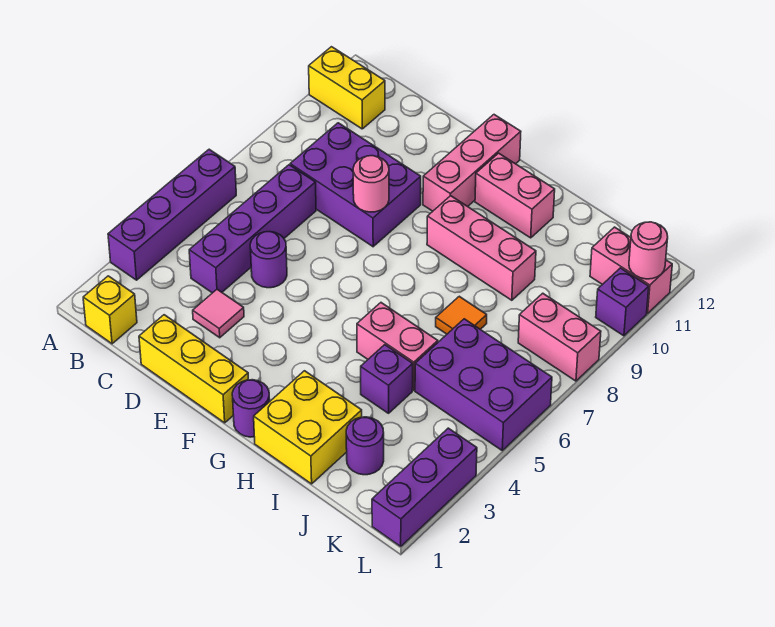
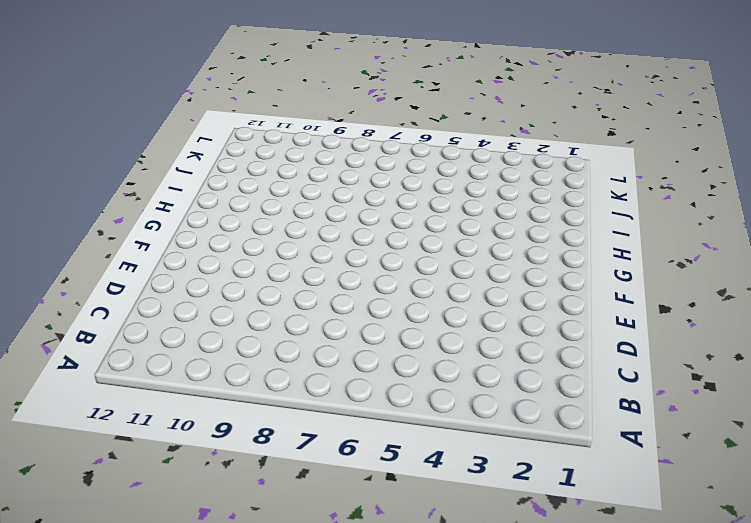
none -> purple 1x4 brick [108,149,236,280]
none -> yellow 1x2 brick [309,47,385,129]
none -> yellow 1x1 brick [83,276,137,344]

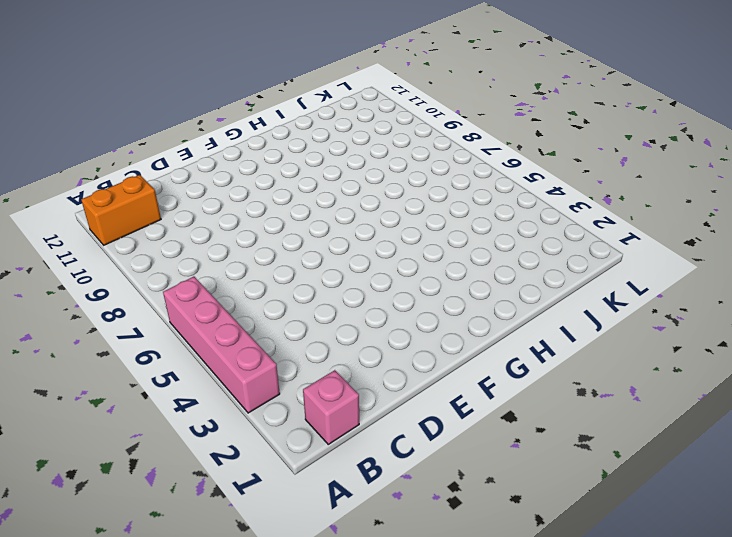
pink 1x4 brick [163,277,280,413] -> purple 1x4 brick [108,149,236,280]
orange 1x2 brick [81,175,161,245] -> yellow 1x2 brick [309,47,385,129]
pink 1x1 brick [303,370,359,444] -> yellow 1x1 brick [83,276,137,344]
none -> purple 1x4 brick [189,165,316,293]
none -> purple 2x3 brick [290,123,421,247]
none -> yellow 1x3 brick [139,315,248,423]

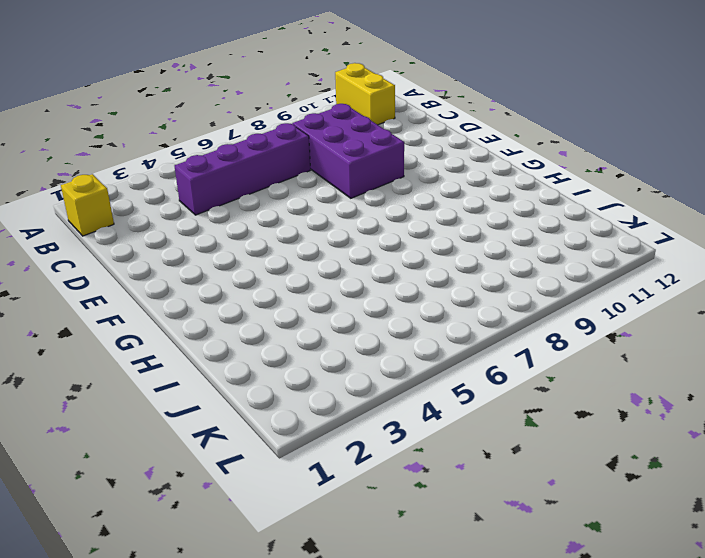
none -> purple 1x4 brick [108,149,236,280]
none -> yellow 1x3 brick [139,315,248,423]
none -> pink 1x1 tile [193,289,244,338]

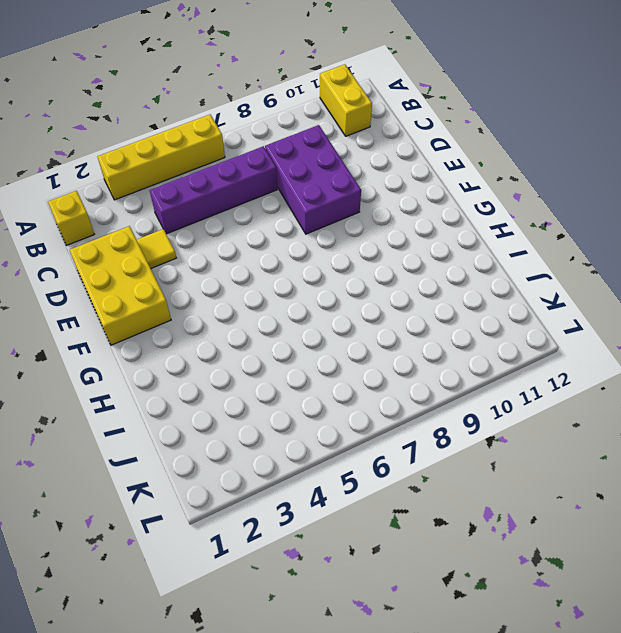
yellow 1x4 brick [97,115,225,200] -> purple 1x4 brick [108,149,236,280]
yellow 2x3 brick [69,226,171,345] -> yellow 1x3 brick [139,315,248,423]
yellow 1x1 tile [137,229,176,268] -> pink 1x1 tile [193,289,244,338]
none -> purple 1x1 round brick [250,232,287,288]
none -> pink 1x3 brick [423,115,521,211]
none -> purple 1x1 round brick [232,380,270,437]

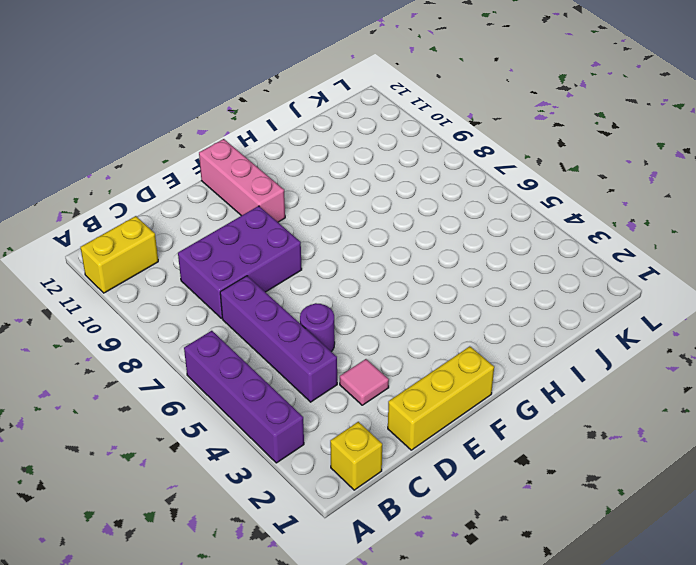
none -> purple 1x1 round brick [232,380,270,437]
none -> pink 1x3 brick [427,196,536,300]
none -> pink 1x2 brick [475,153,555,238]

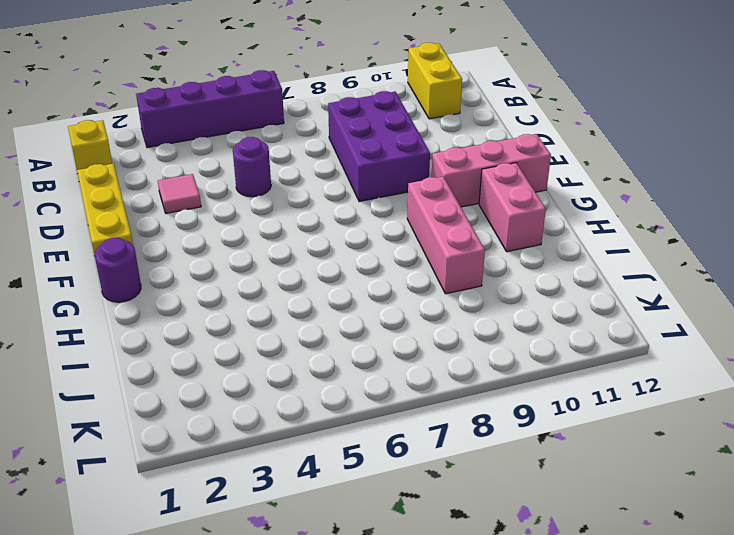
none -> purple 1x4 brick [189,165,316,293]
none -> yellow 2x2 brick [254,371,362,484]
none -> pink 1x2 brick [357,303,438,390]

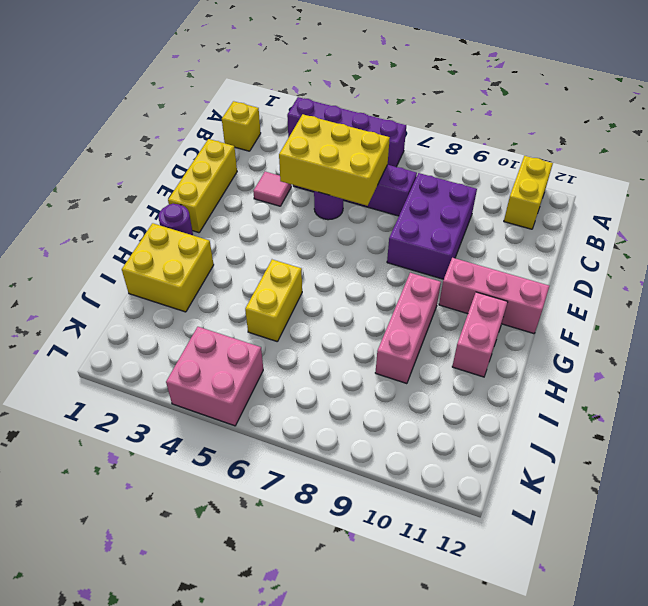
yellow 2x3 brick [279,114,390,206] -> none
yellow 1x2 brick [245,260,302,342] -> pink 1x2 brick [357,303,438,390]
pink 2x2 brick [166,327,263,426] -> purple 2x3 brick [415,319,552,450]
none -> purple 1x1 brick [361,345,413,413]
none -> orange 1x1 tile [436,296,487,334]
none -> purple 1x1 round brick [346,417,384,475]

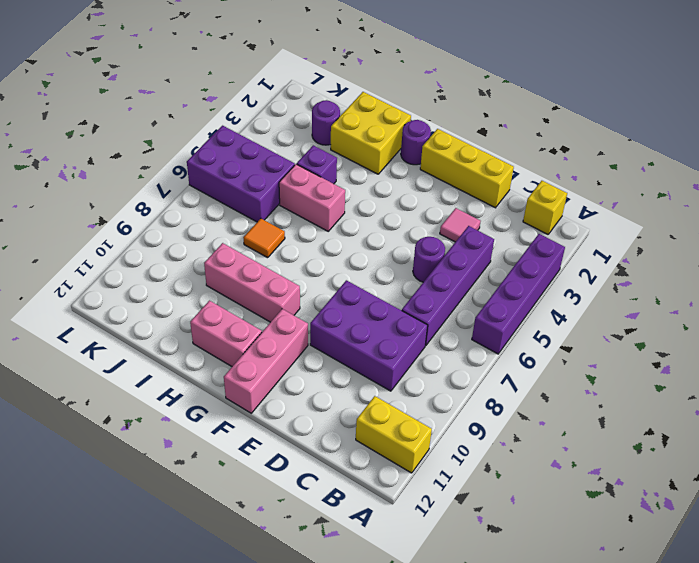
none -> pink 1x2 brick [518,293,601,381]
none -> pink 1x2 brick [590,227,672,313]
none -> purple 1x3 brick [372,428,477,546]

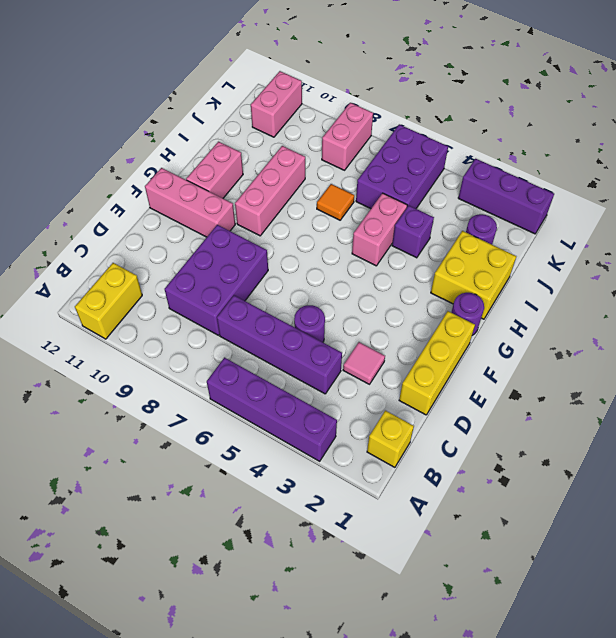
none -> purple 1x1 brick [596,268,649,336]
none -> pink 1x1 round brick [353,156,389,212]
none -> pink 1x1 round brick [629,222,668,279]

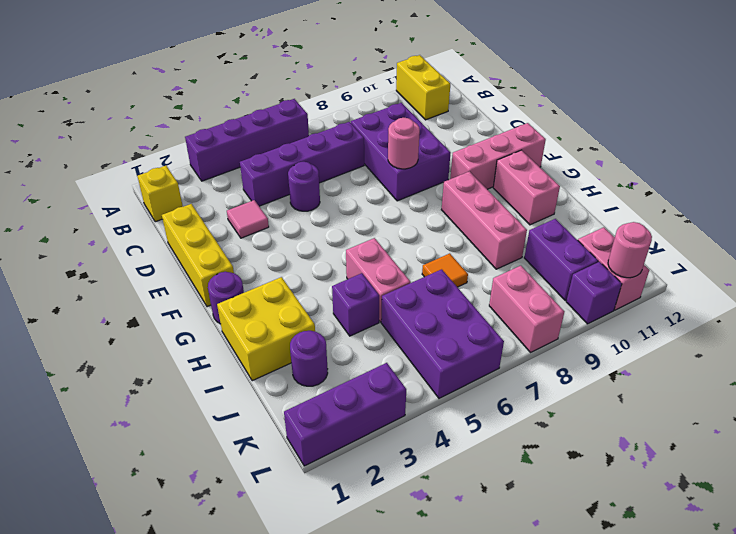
purple 1x2 brick [524,219,598,300] -> none

